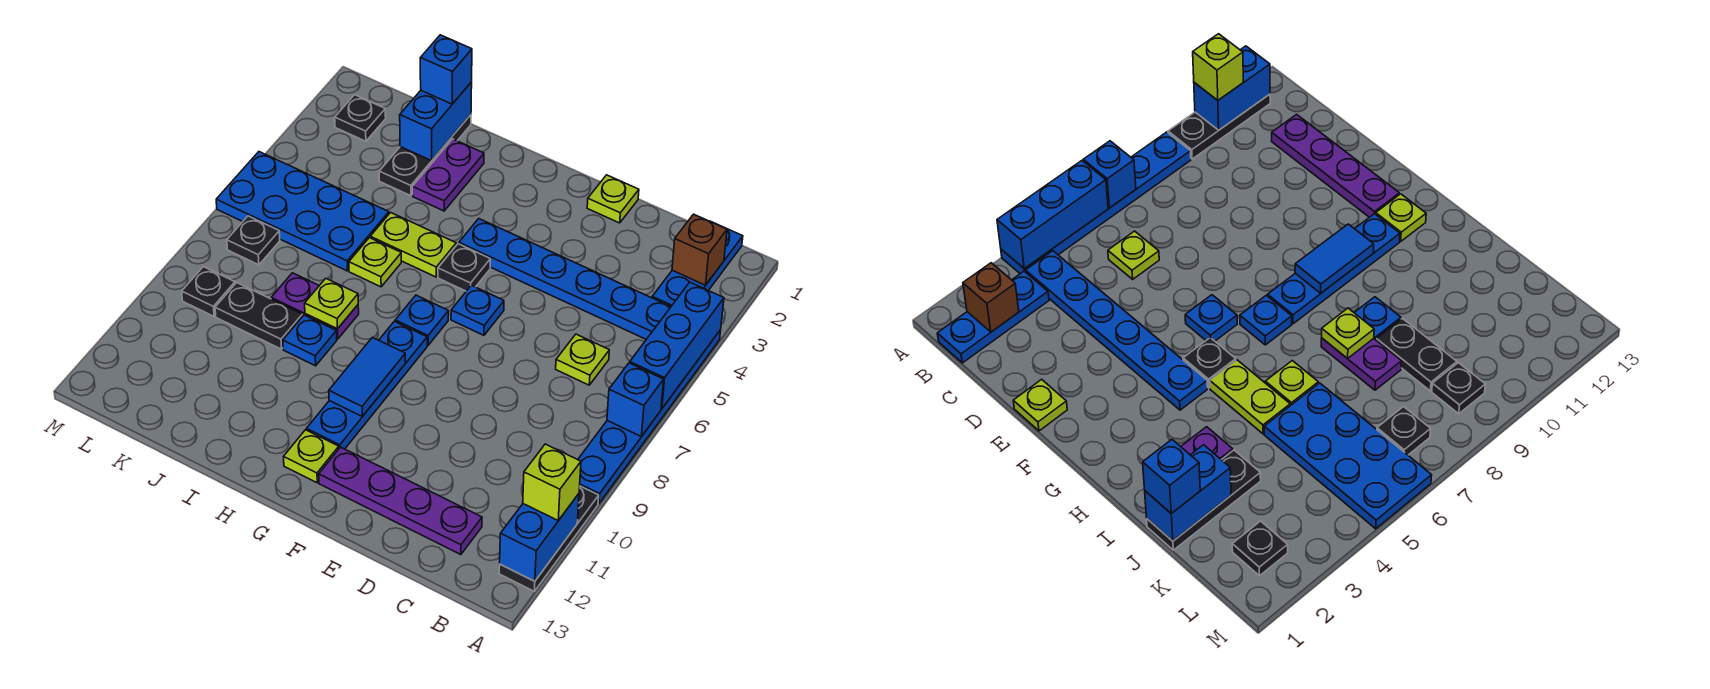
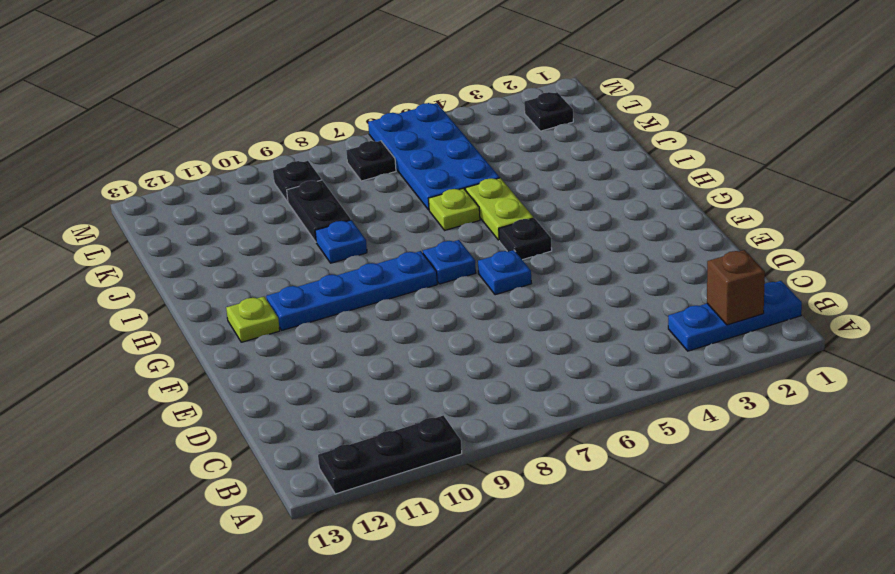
none -> blue 1x6 plate [578,330,721,503]
none -> blue 1x6 plate [459,219,671,339]
none -> lime 1x1 plate [556,334,609,385]
none -> purple 1x4 plate [319,447,482,555]

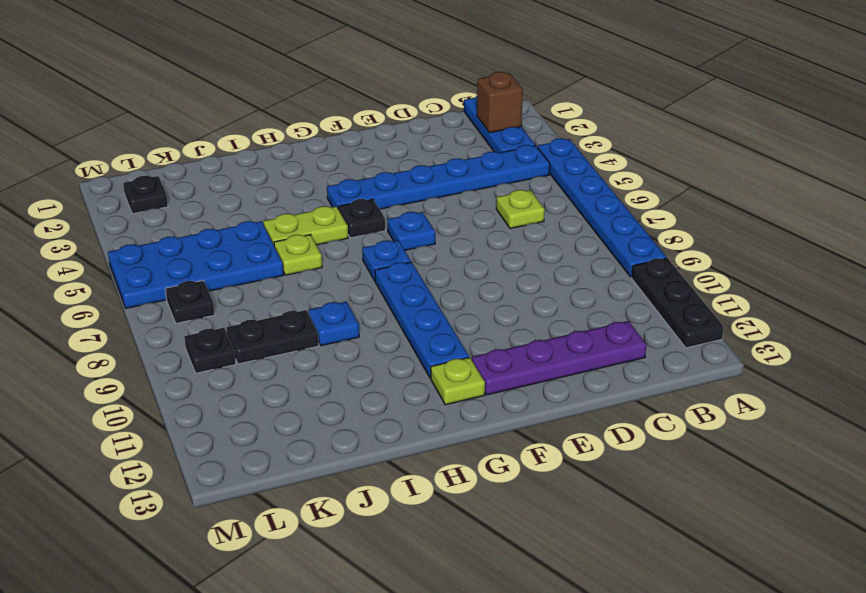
none -> lime 1x1 plate [587,175,639,223]
none -> purple 1x2 plate [412,139,484,211]
none -> purple 1x2 plate [271,273,359,339]
none -> black 1x3 plate [379,115,471,196]

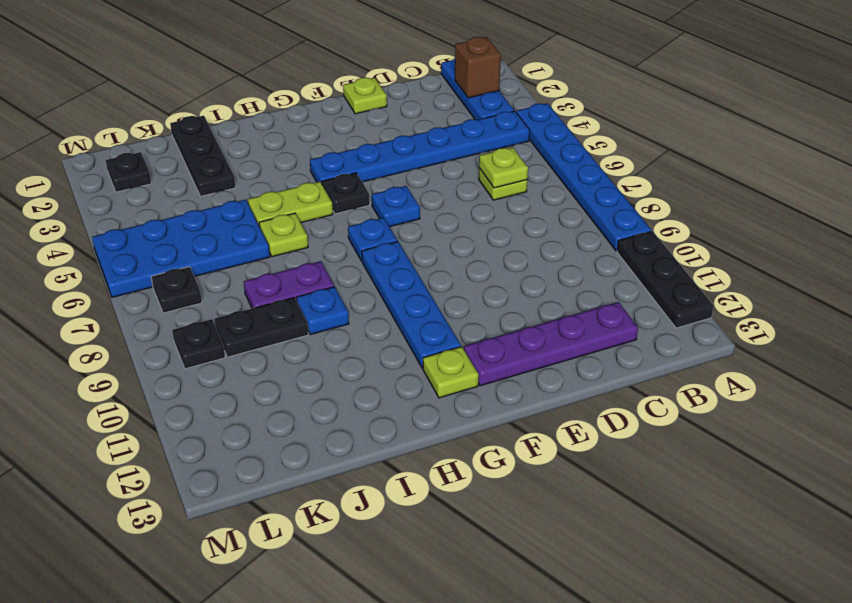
lime 1x1 plate [479,147,528,188] -> lime 1x1 plate moved to [305,278,358,329]
none -> purple 1x2 plate [412,139,484,211]
none -> blue 1x3 brick [630,282,724,409]
none -> blue 1x1 brick [607,363,664,437]
none -> blue 1x2 brick [500,494,579,581]

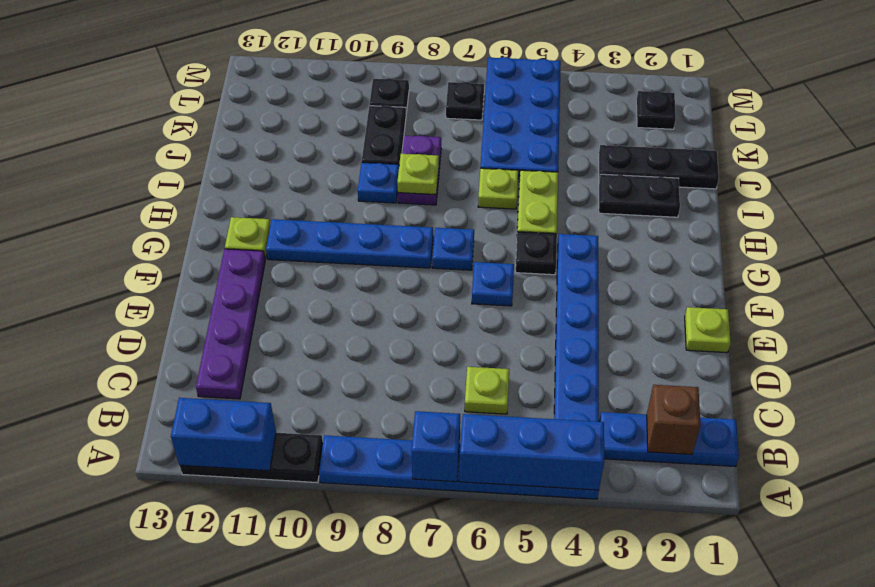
black 1x2 plate [599,174,680,217] -> purple 1x2 plate [412,139,484,211]
none -> blue 1x2 tile [329,337,406,416]
none -> blue 1x2 brick [400,82,472,161]
none -> lime 1x1 brick [523,444,581,520]
none -> blue 1x1 brick [420,35,472,104]

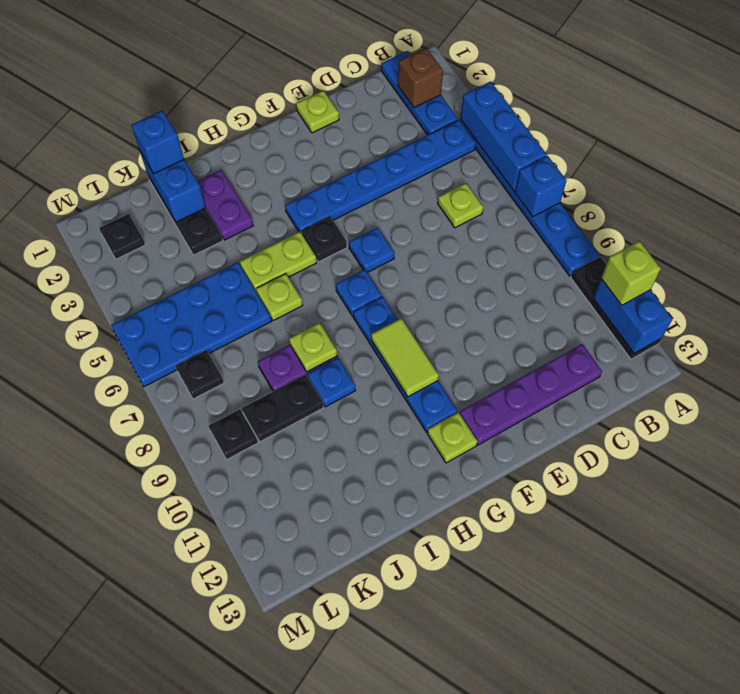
lime 1x2 tile [371,318,439,397] -> blue 1x2 tile [329,337,406,416]

